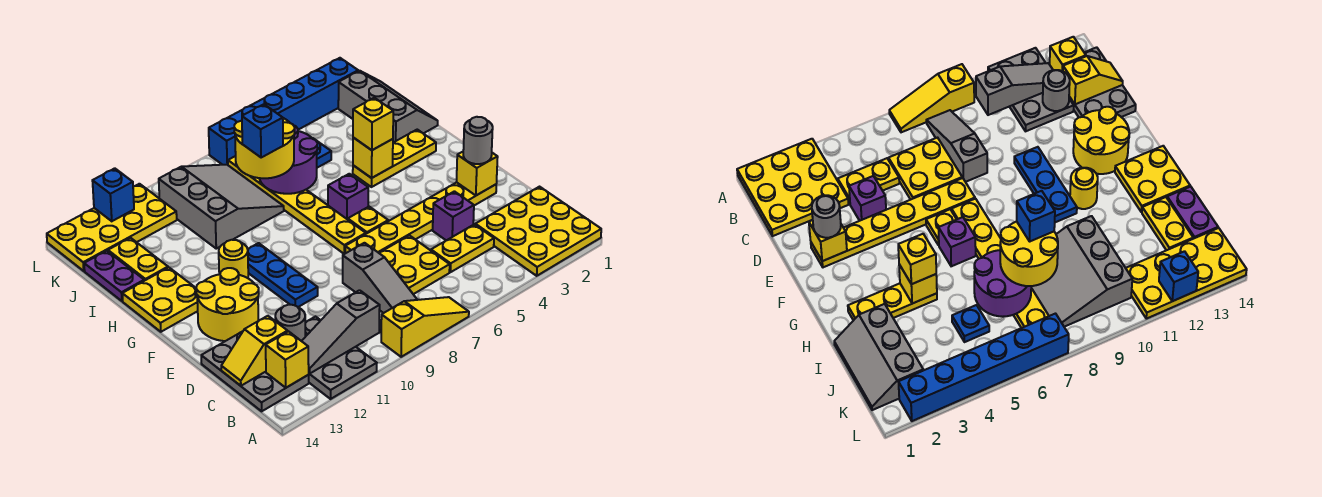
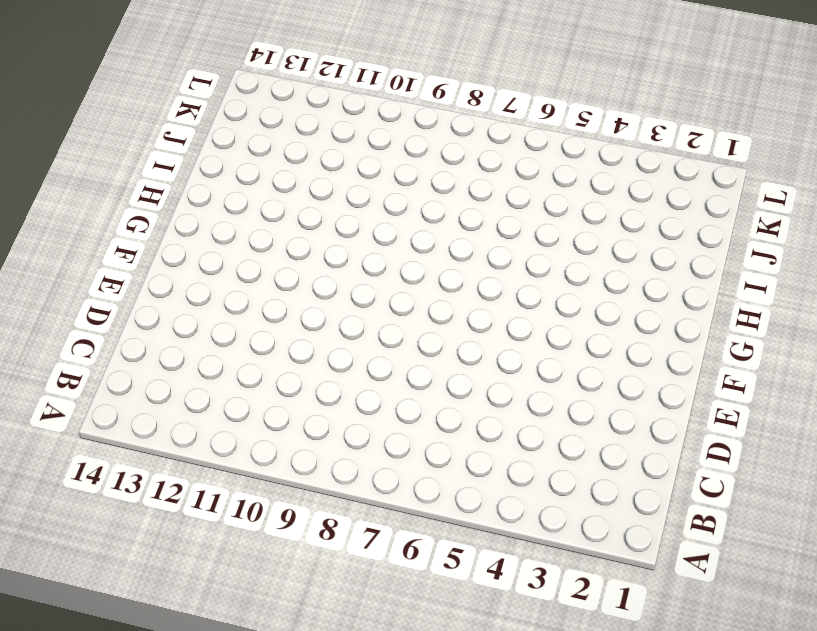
none -> yellow 3x3 plate [475,187,601,276]
none -> yellow 1x3 slope [381,297,469,357]
none -> grey 2x3 plate [305,316,377,399]
none -> grey 1x3 slope [343,243,417,313]

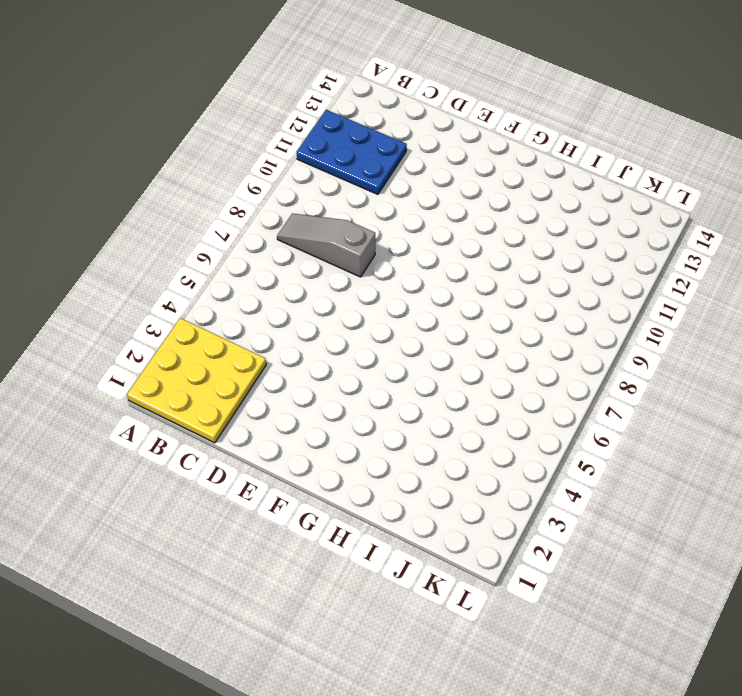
blue 2x3 plate [297,110,407,194] -> grey 2x3 plate [305,316,377,399]
none -> yellow 1x3 slope [381,297,469,357]
none -> grey 2x3 plate [201,332,309,411]
none -> yellow 1x2 plate [431,224,494,272]
none -> yellow 2x2 plate [379,236,450,294]

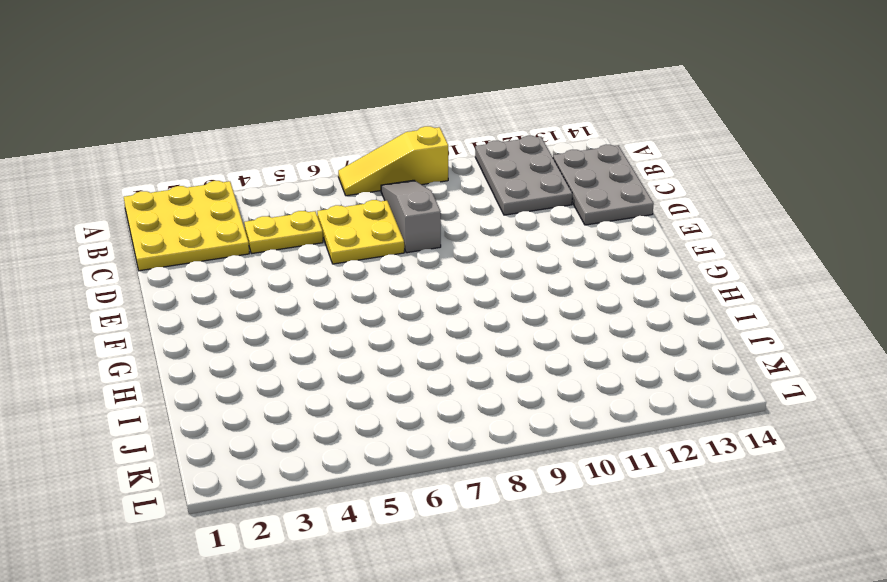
none -> purple 1x1 brick [433,191,474,240]
none -> yellow 1x6 plate [345,182,496,253]
none -> blue 1x3 plate [248,243,318,307]
none -> yellow 2x2 round brick [196,268,259,341]

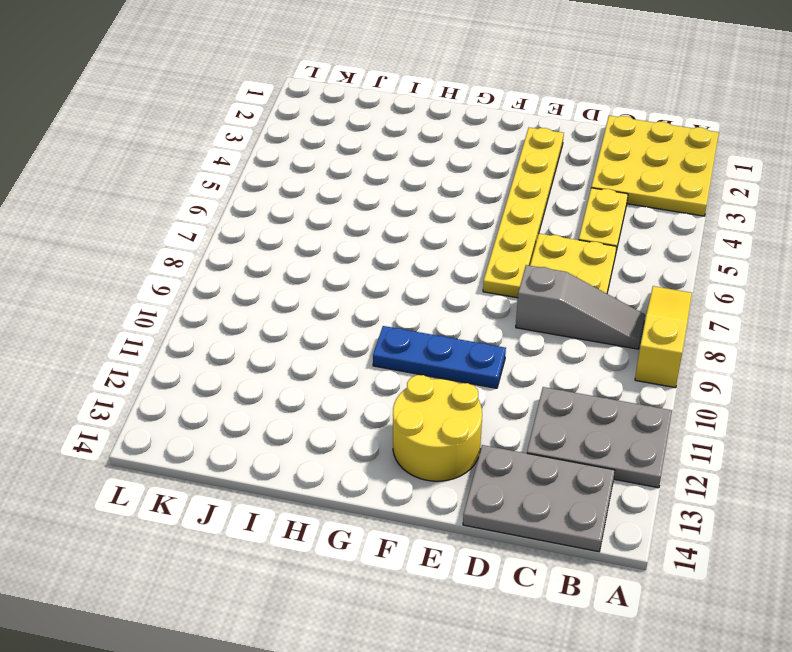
none -> purple 1x1 brick [433,191,474,240]
none -> yellow 1x1 plate [348,207,388,234]
none -> yellow 1x6 plate [228,156,366,254]
none -> purple 1x1 brick [328,174,368,220]

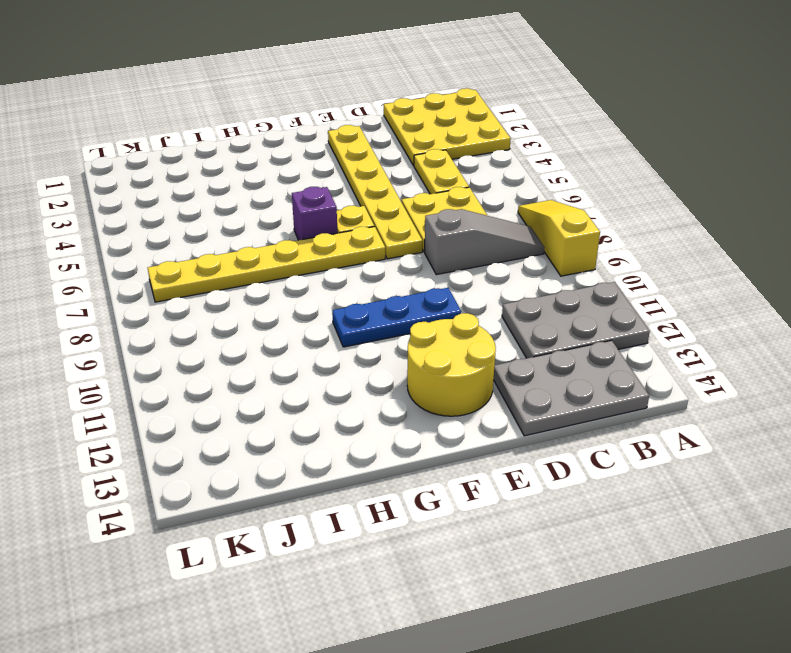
none -> purple 1x1 brick [433,191,474,240]
none -> yellow 1x1 round brick [219,240,248,278]
none -> yellow 2x2 plate [122,267,198,332]
none -> yellow 1x3 plate [353,130,436,187]

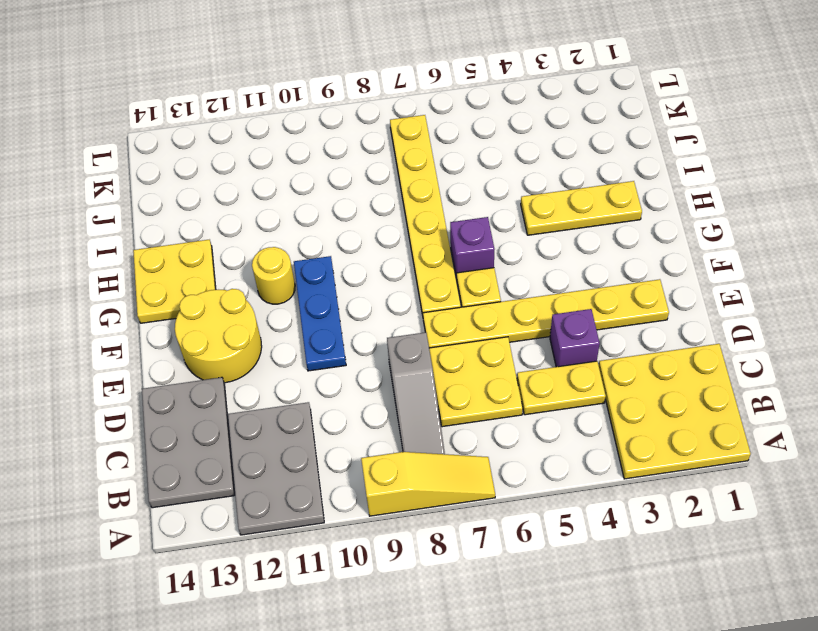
none -> grey 2x3 slope [338,71,438,143]
none -> grey 3x3 slope [159,165,284,249]
none -> yellow 1x2 plate [108,238,168,281]
none -> purple 1x2 plate [84,251,144,301]

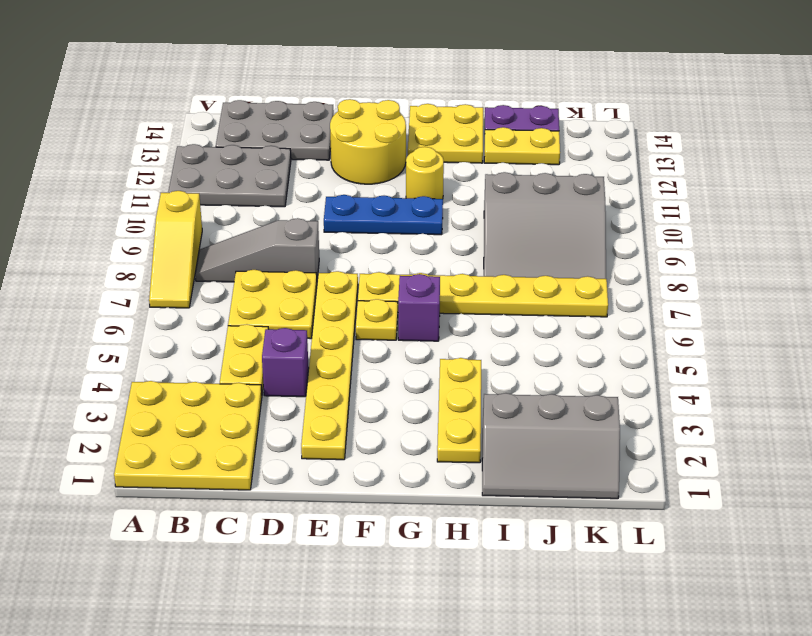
none -> blue 1x1 plate [312,138,331,168]
none -> yellow 2x4 plate [47,184,177,271]
none -> blue 1x6 brick [209,58,358,165]
none -> grey 1x3 slope [302,290,380,374]

